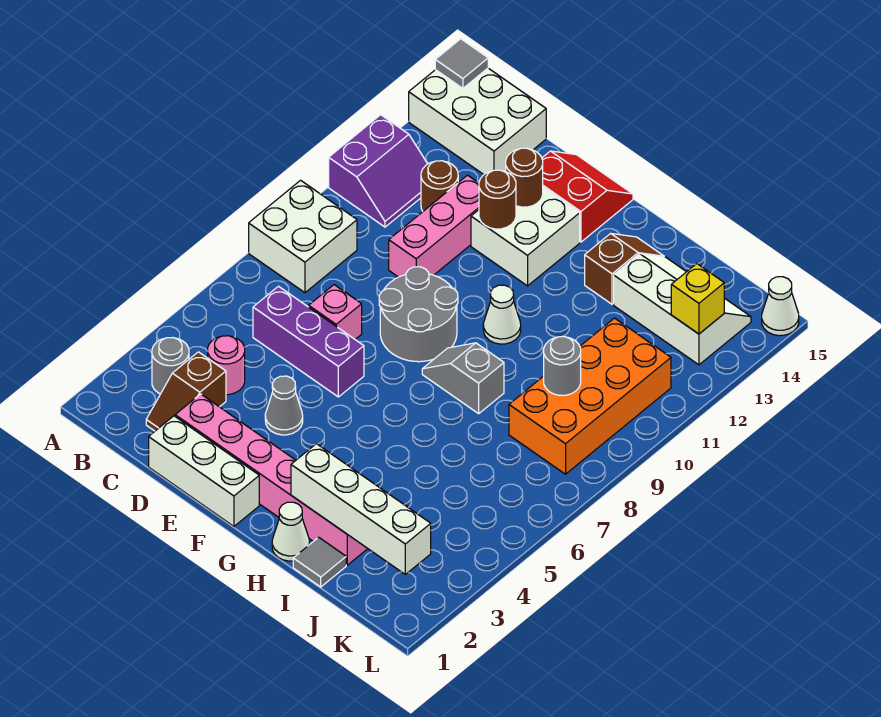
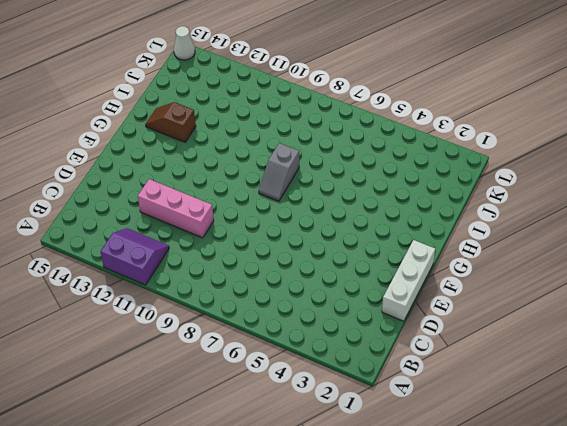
none -> white 2x2 brick [249,180,357,293]
none -> white 2x3 brick [409,68,546,174]
none -> grey 1x1 round brick [152,338,189,394]
none -> brown 1x2 slope [146,352,226,431]

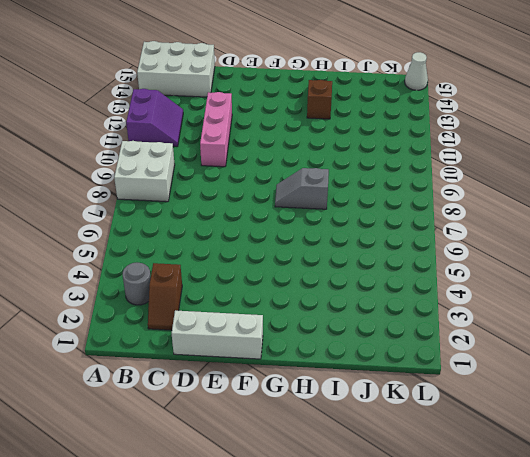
none -> pink 1x1 round brick [208,336,245,395]
none -> purple 1x3 brick [253,286,364,397]
none -> brown 1x1 round brick [421,161,458,211]
none -> pink 1x6 brick [175,394,368,565]

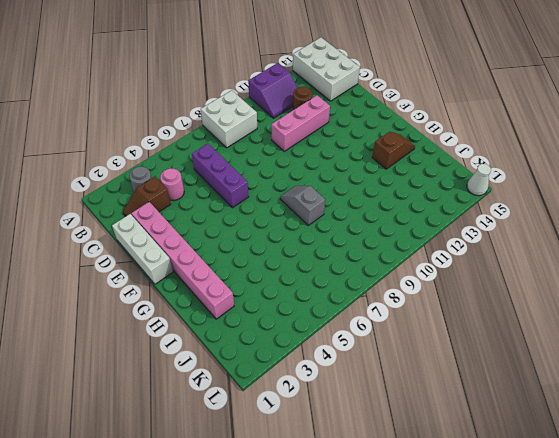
none -> pink 1x1 brick [309,285,362,339]
none -> grey 1x1 cone [265,376,303,435]
none -> grey 2x2 round brick [379,267,458,362]
none -> white 2x2 brick [471,188,580,286]

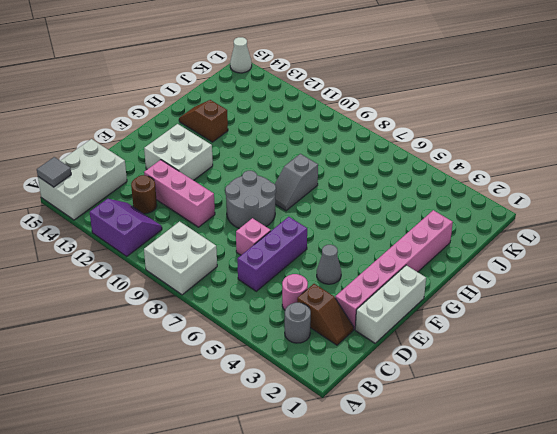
none -> red 2x2 slope [542,151,633,242]
none -> white 1x1 cone [483,285,521,344]
none -> white 1x1 cone [272,502,309,561]
none -> grey 1x1 tile [293,537,346,587]

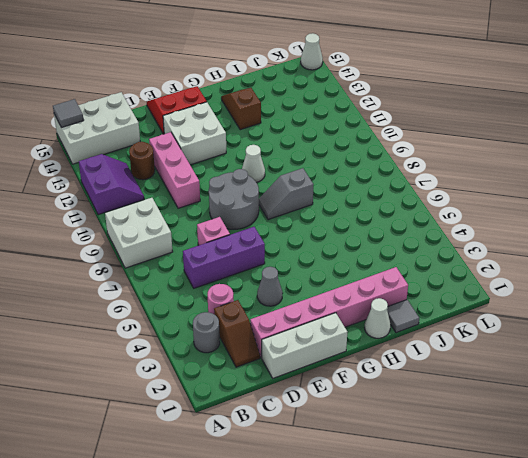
none -> white 2x3 slope [614,254,751,365]
none -> orange 2x4 brick [509,318,671,474]
none -> brown 1x1 round brick [479,170,516,229]
none -> brown 1x1 round brick [506,148,543,207]

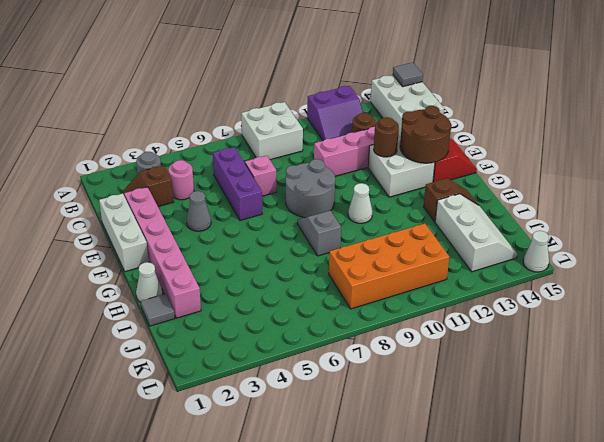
brown 2x2 round brick [400,106,452,163] -> brown 1x1 round brick [506,148,543,207]
none -> white 1x4 brick [291,444,431,574]
none -> grey 1x1 round brick [544,337,581,396]
none -> yellow 1x1 brick [671,264,724,334]

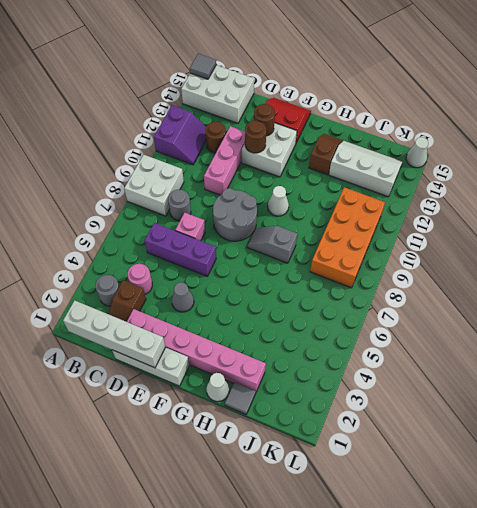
white 1x4 brick [63,300,165,368] -> white 1x4 brick moved to [291,444,431,574]
grey 1x1 round brick [168,190,191,221] -> grey 1x1 round brick moved to [544,337,581,396]
none -> yellow 1x1 brick [671,264,724,334]

